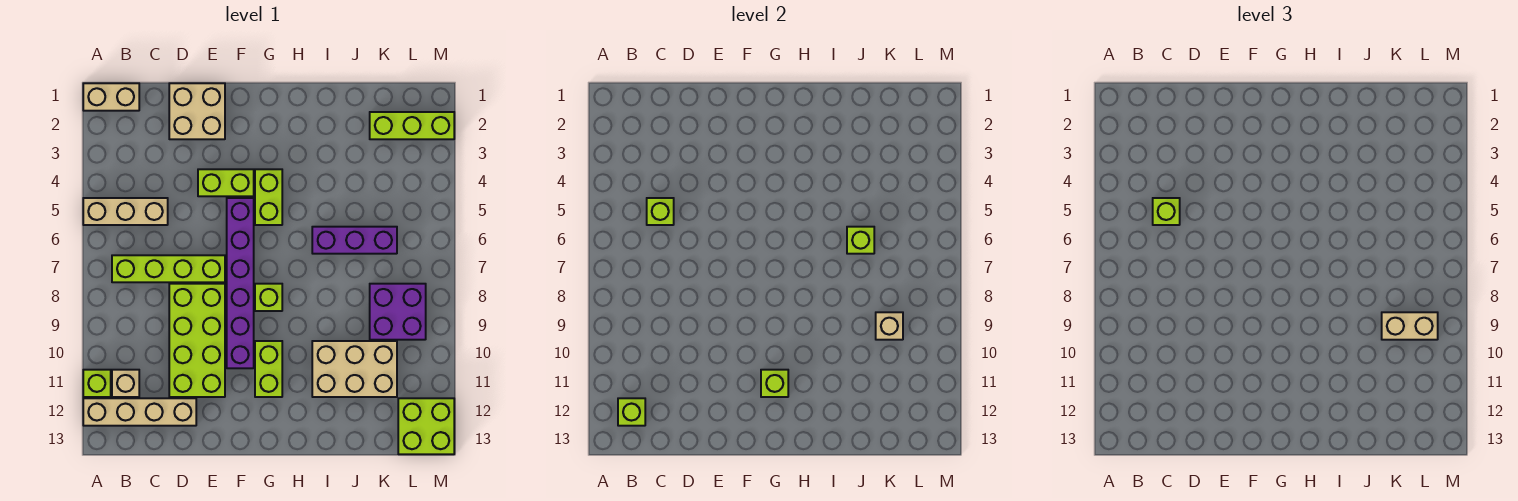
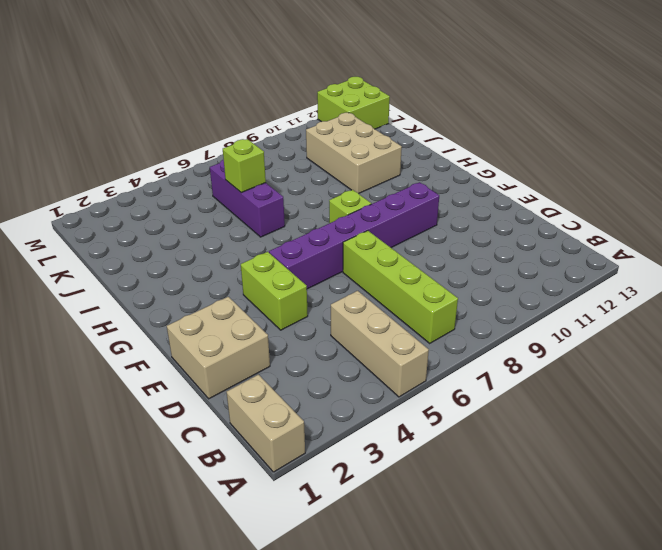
none -> lime 1x1 brick [83,370,111,397]
none -> tan 1x4 brick [83,398,196,426]
none -> tan 1x1 brick [112,370,139,397]

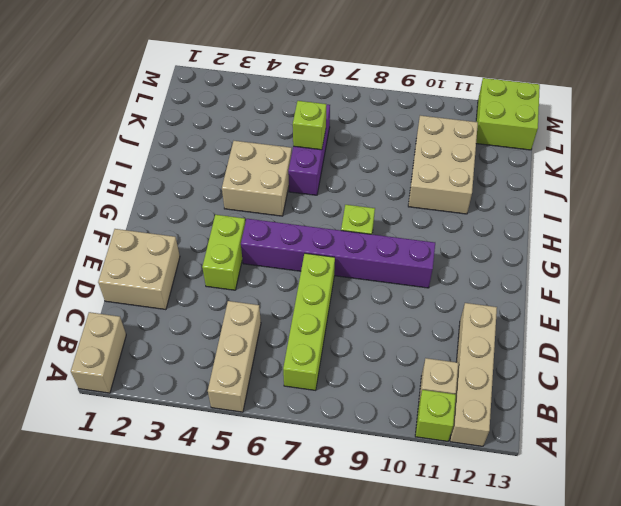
tan 2x2 brick [222,141,292,216] -> none
none -> lime 2x4 brick [169,284,225,397]
none -> lime 1x2 brick [255,169,282,225]
none -> lime 1x2 brick [255,341,282,397]

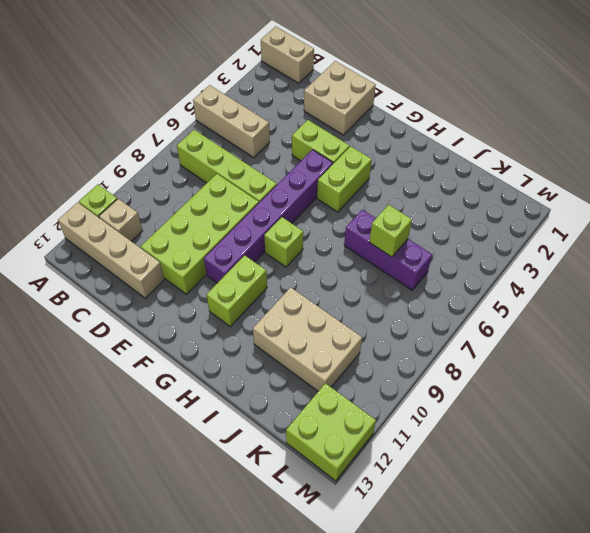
none -> lime 1x3 brick [370,112,454,139]
none -> purple 2x2 brick [370,284,426,340]
none -> lime 1x1 brick [618,398,645,426]

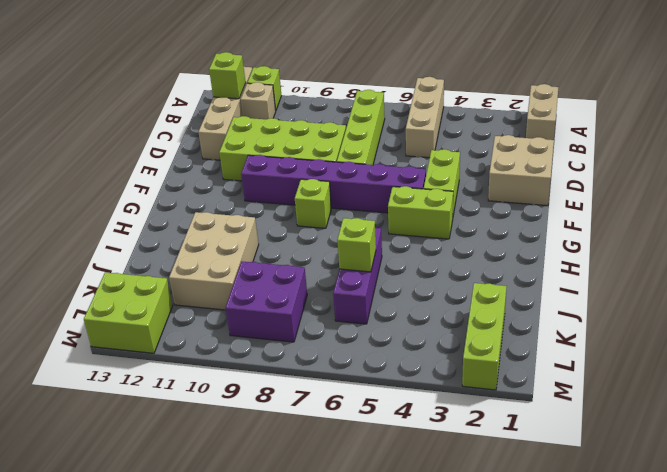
none -> lime 1x2 brick [255,341,282,397]
none -> lime 1x1 brick [647,198,674,225]
none -> lime 1x1 brick [761,370,788,397]

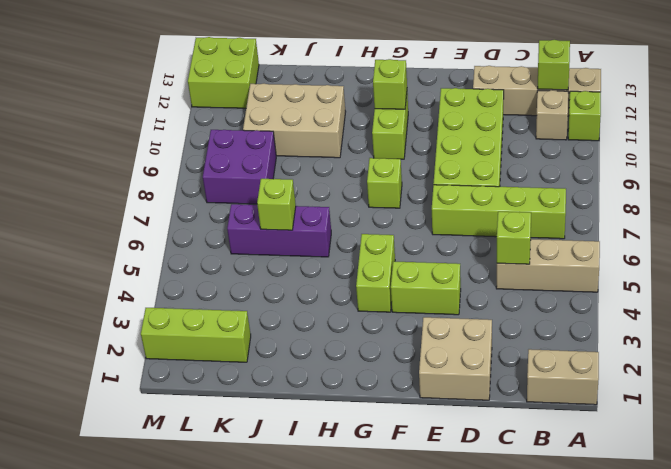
none -> purple 1x6 brick [227,198,254,368]
none -> tan 1x1 brick [876,312,903,340]
none -> lime 1x1 brick [1153,198,1180,225]

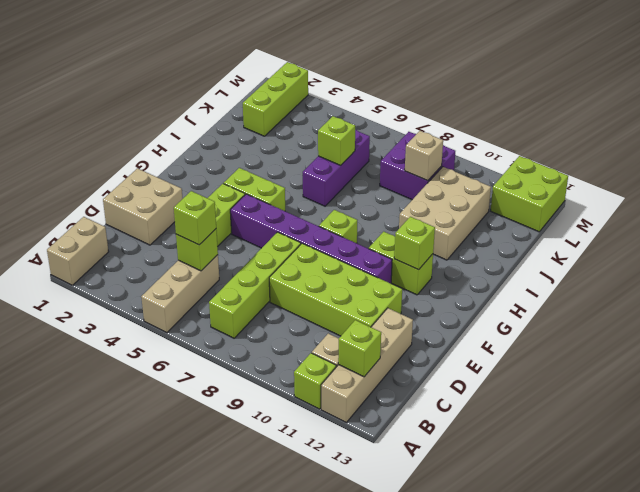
none -> tan 1x2 brick [1382,312,1438,340]

